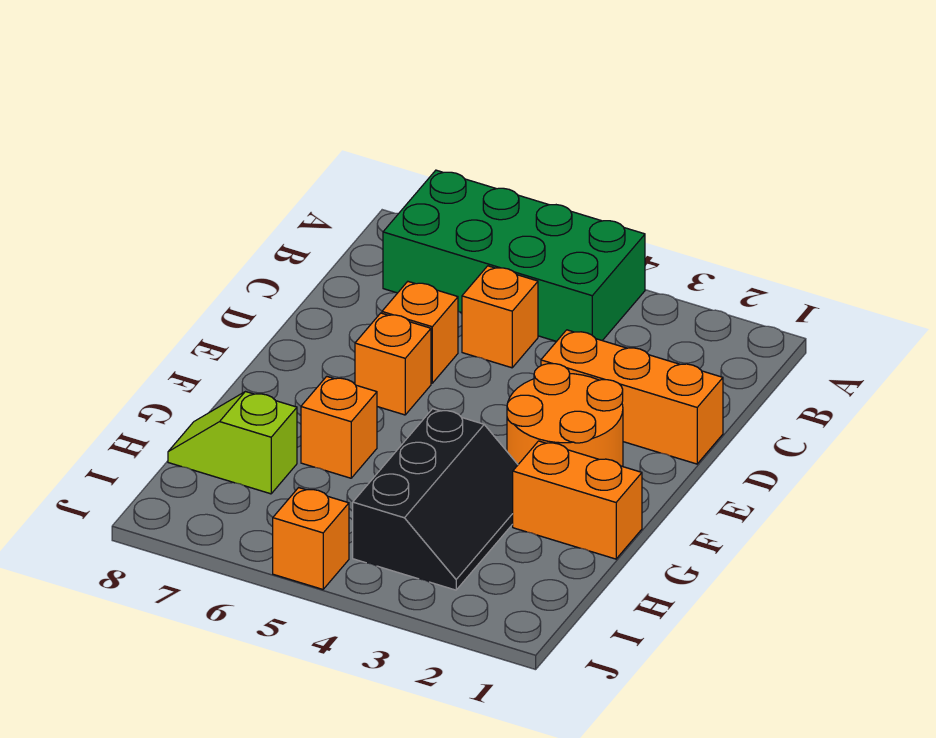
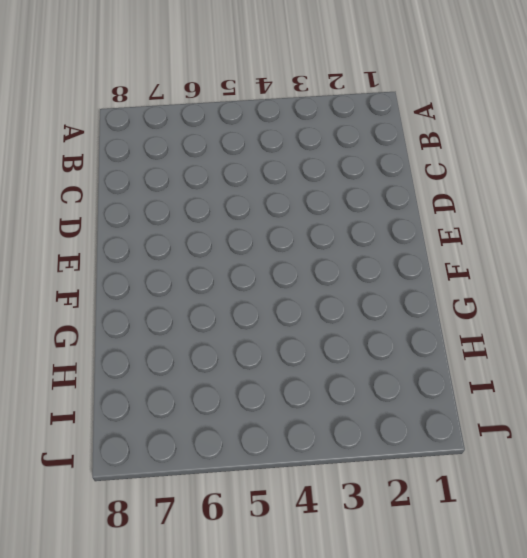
none -> green 2x4 brick [383,170,645,341]
none -> orange 1x1 brick [462,266,538,368]

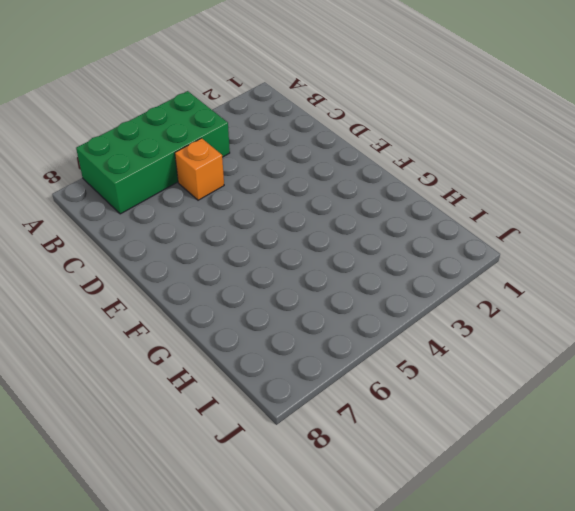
none -> orange 1x3 brick [541,330,723,464]
none -> orange 1x1 brick [382,282,458,383]

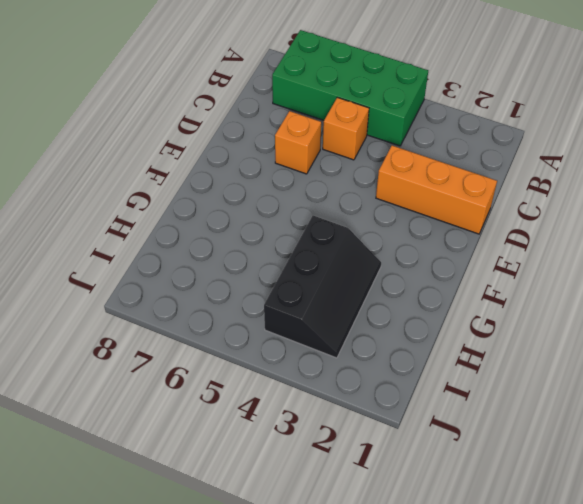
none -> orange 2x2 round brick [507,364,623,466]
none -> orange 1x1 brick [355,313,431,415]

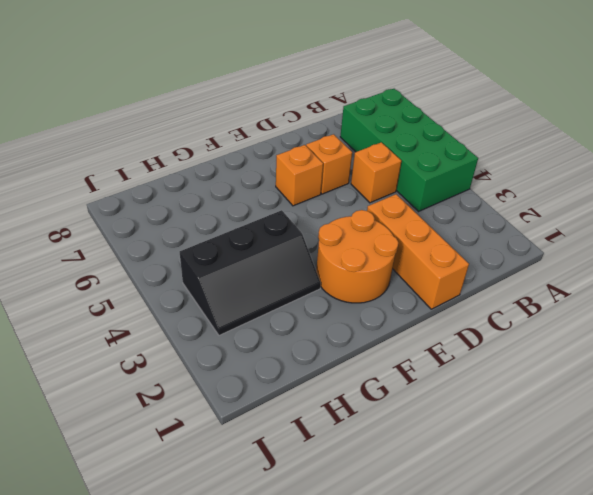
none -> orange 1x2 brick [513,441,642,559]
none -> orange 1x1 brick [301,376,377,478]

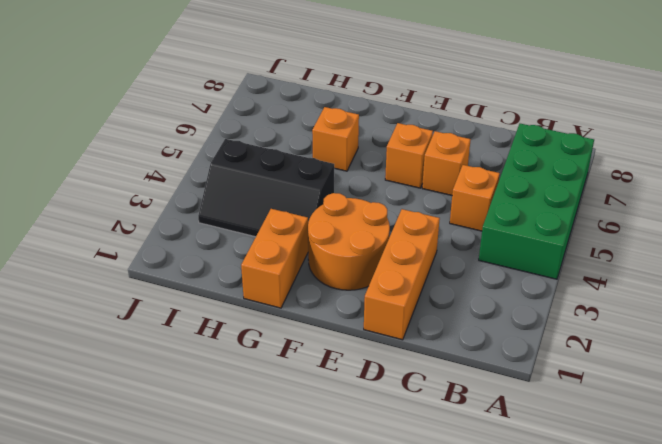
none -> lime 1x2 slope [168,392,297,494]
none -> orange 1x1 brick [273,488,349,589]

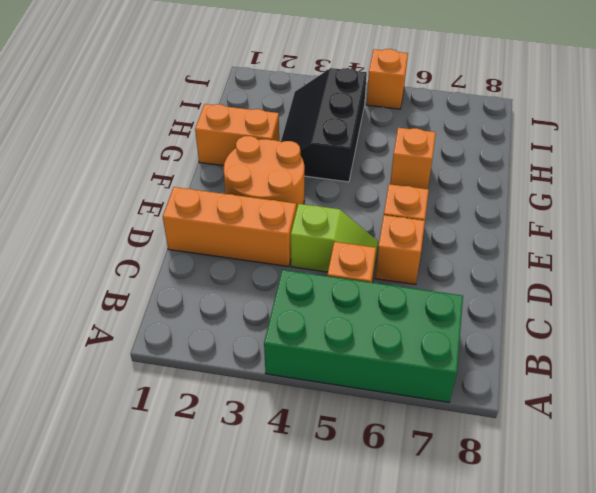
lime 1x2 slope [291,204,379,276] -> lime 1x2 slope moved to [168,392,297,494]

